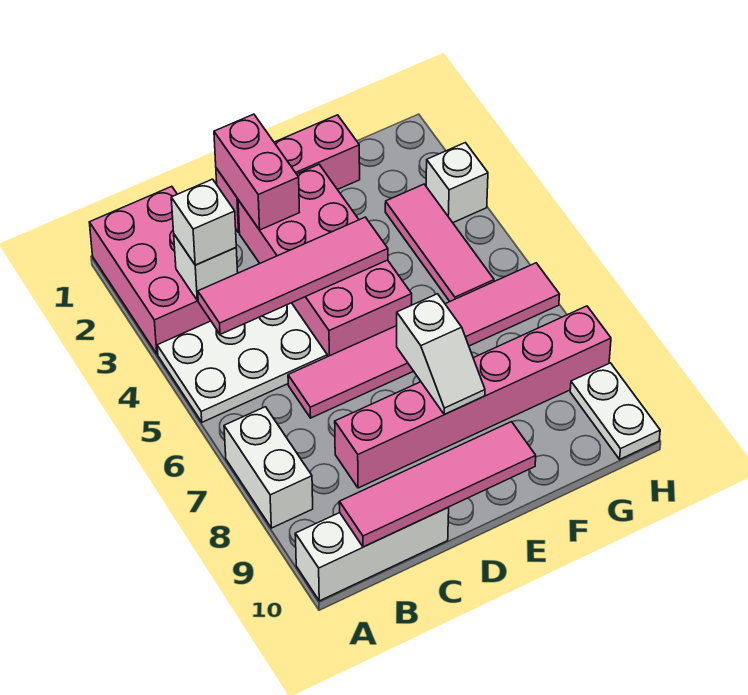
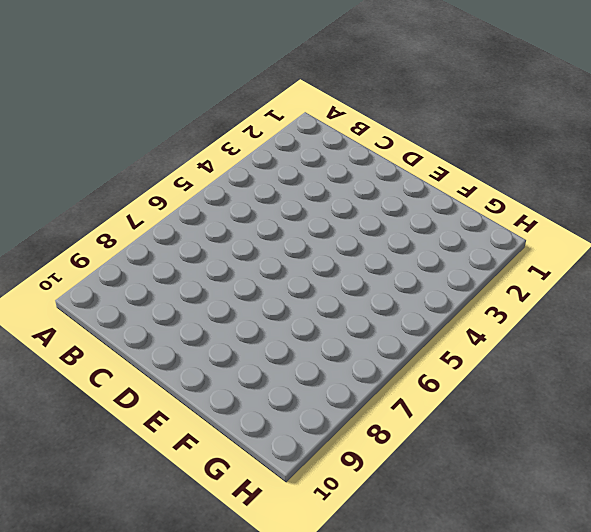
none -> pink 2x3 brick [89,186,211,354]
none -> white 2x3 plate [157,303,327,422]
none -> white 1x2 brick [224,407,313,528]

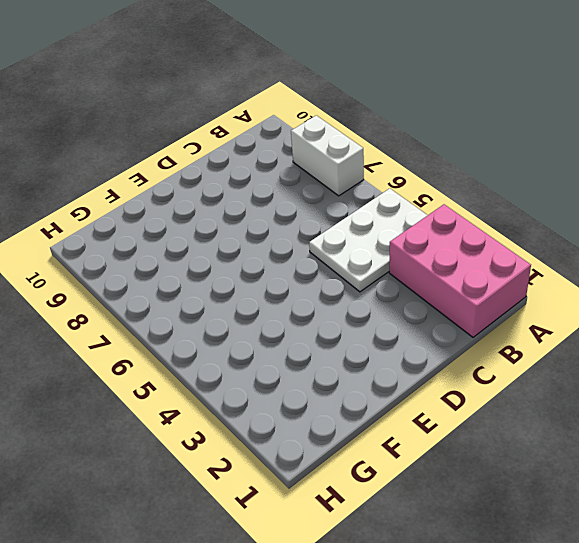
none -> white 1x3 brick [295,507,449,601]
none -> pink 1x6 tile [288,263,560,418]
none -> pink 1x6 brick [335,306,611,488]

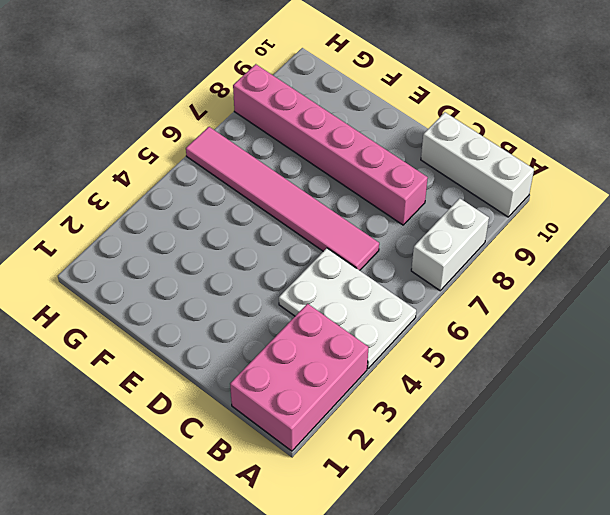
none -> pink 1x3 brick [216,115,360,232]
none -> pink 2x4 brick [238,165,412,357]
none -> pink 1x3 tile [385,184,494,301]

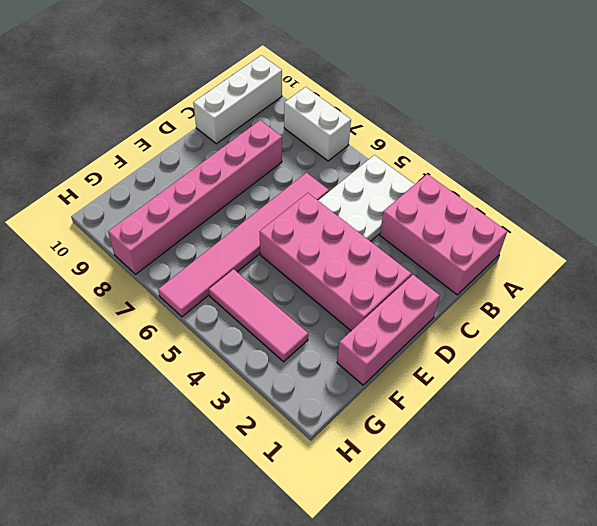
none -> white 1x1 brick [426,143,488,223]
none -> white 1x2 plate [570,363,660,459]
none -> white 1x1 brick [174,235,238,301]

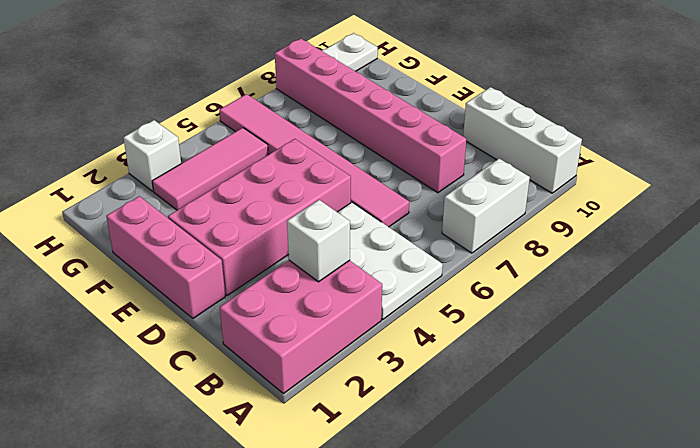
none -> pink 1x4 tile [198,217,388,334]
none -> pink 1x4 tile [339,422,536,547]
none -> pink 1x2 brick [214,114,299,230]

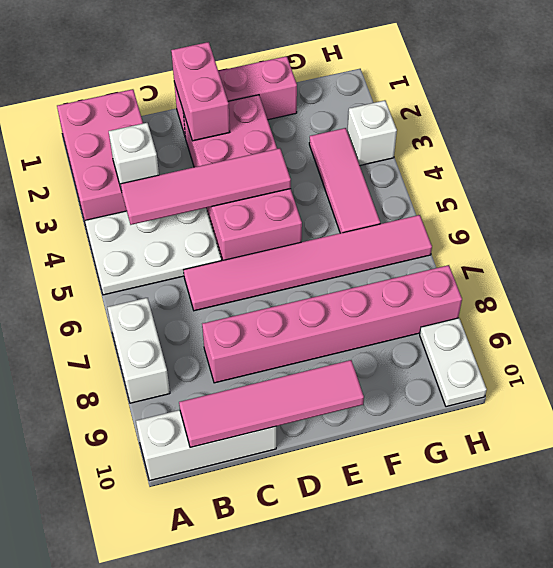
none -> white 1x2 slope [397,294,485,415]
none -> white 1x1 brick [171,179,236,265]

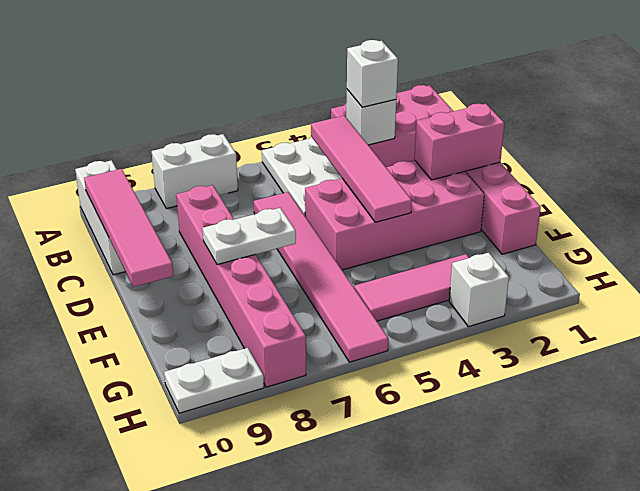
white 1x2 plate [202,208,296,265] -> white 1x2 slope [397,294,485,415]

